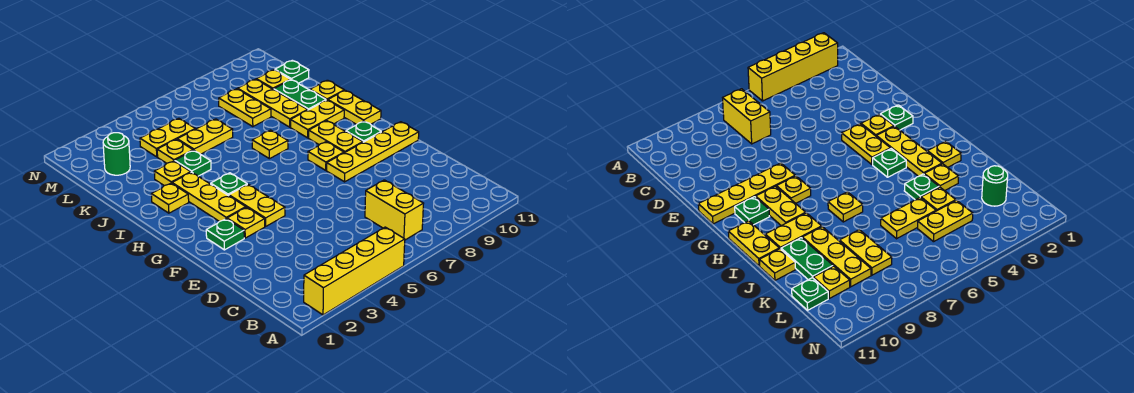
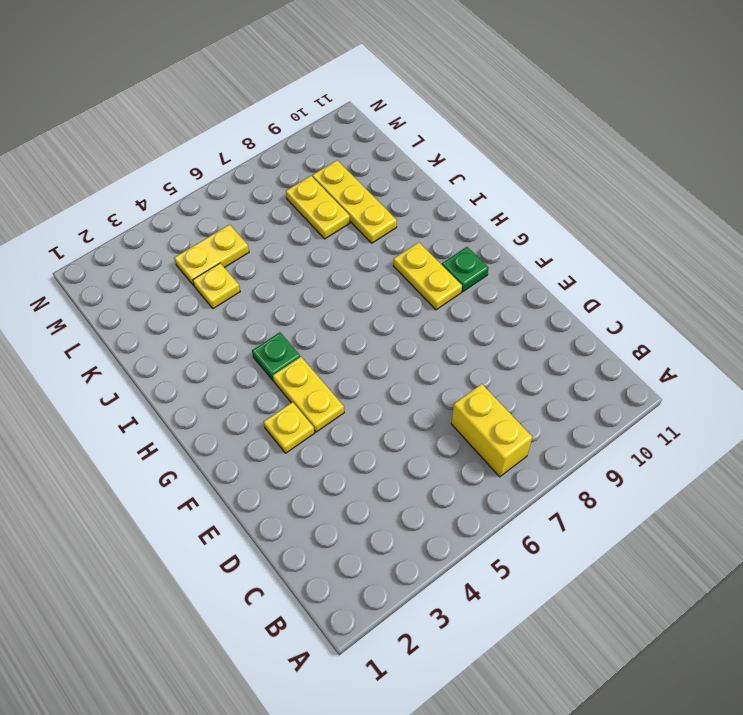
none -> yellow 1x4 brick [304,227,405,315]
none -> green 1x1 plate [206,219,244,250]
none -> yellow 1x4 plate [327,122,419,182]

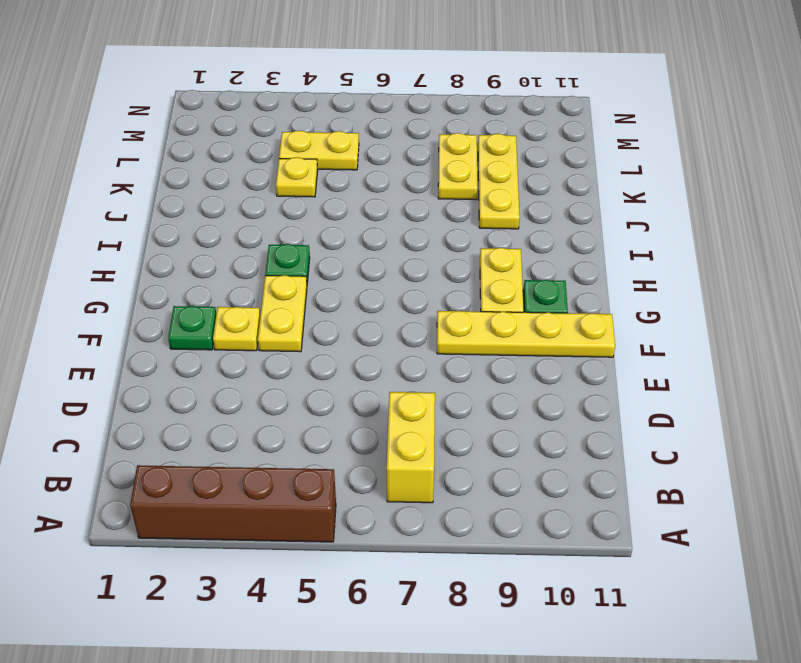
brown 1x4 brick [130,465,336,542] -> yellow 1x4 brick [304,227,405,315]
none -> yellow 1x3 plate [172,172,246,221]
none -> yellow 1x1 plate [308,142,344,170]
none -> yellow 1x2 plate [328,90,381,124]

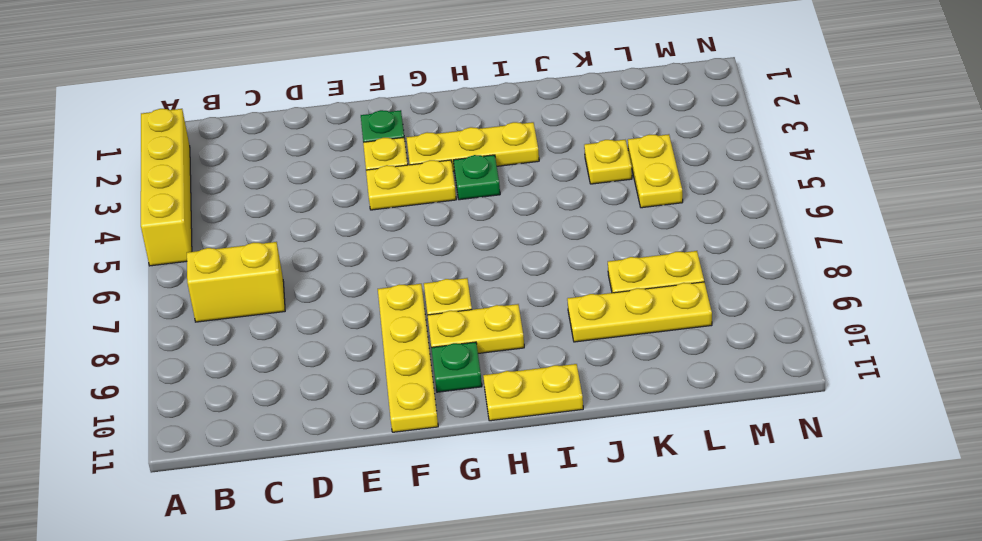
none -> yellow 1x1 plate [151,183,189,213]
none -> yellow 1x1 plate [252,130,288,159]
none -> yellow 1x2 plate [291,100,344,138]

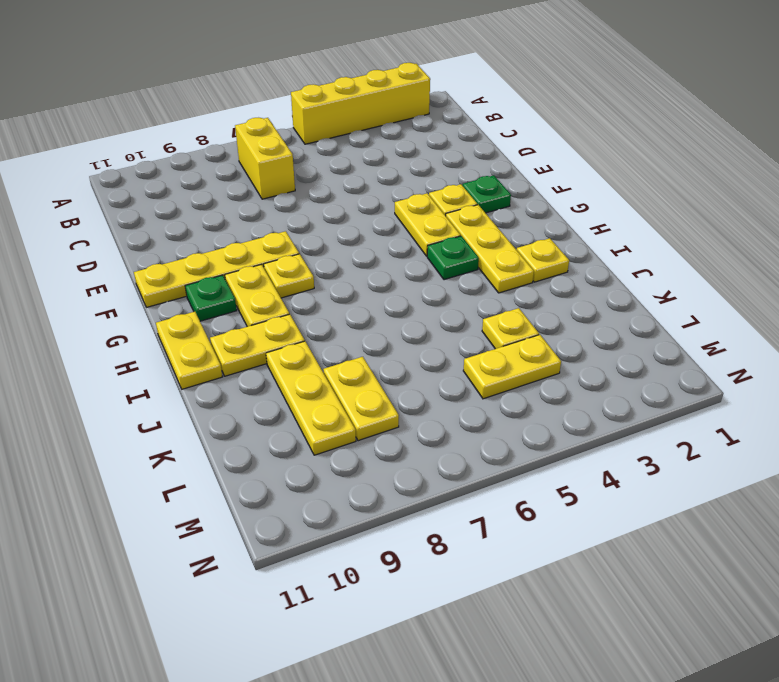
none -> yellow 1x1 plate [252,130,288,159]
none -> yellow 1x1 plate [154,161,191,186]
none -> green 1x1 plate [175,150,211,176]

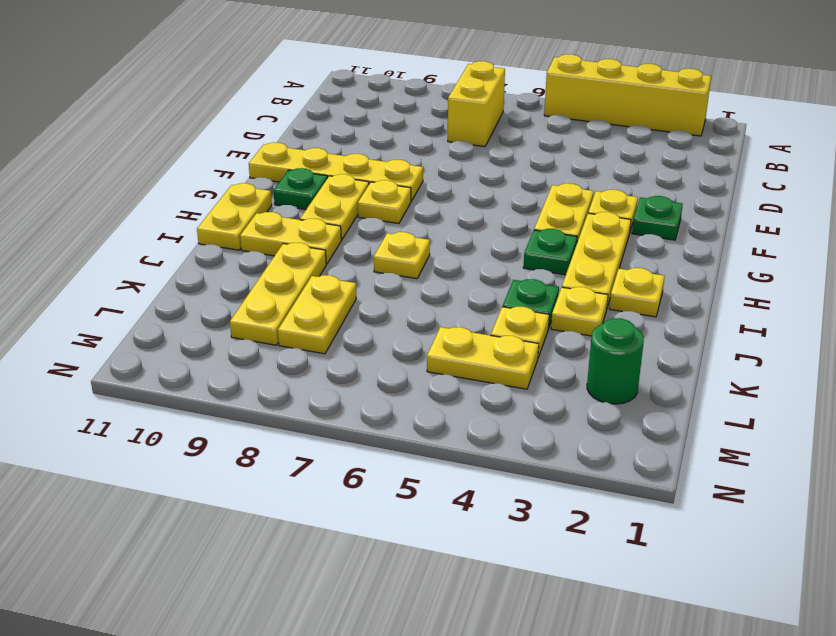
none -> green 1x2 plate [274,80,326,110]
none -> yellow 1x1 plate [310,80,344,100]
none -> yellow 1x2 plate [177,119,233,154]

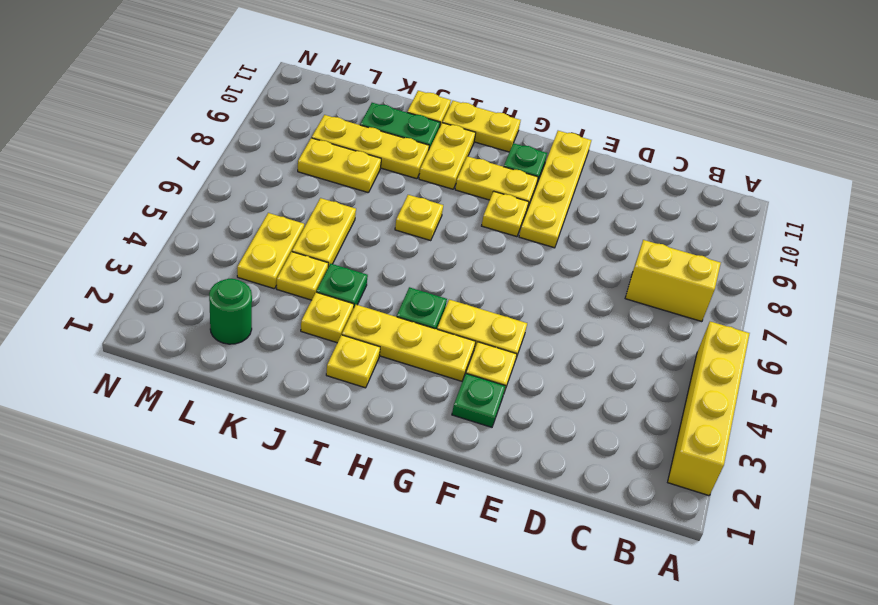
none -> yellow 1x1 plate [256,70,291,89]
none -> green 1x1 plate [275,60,309,83]

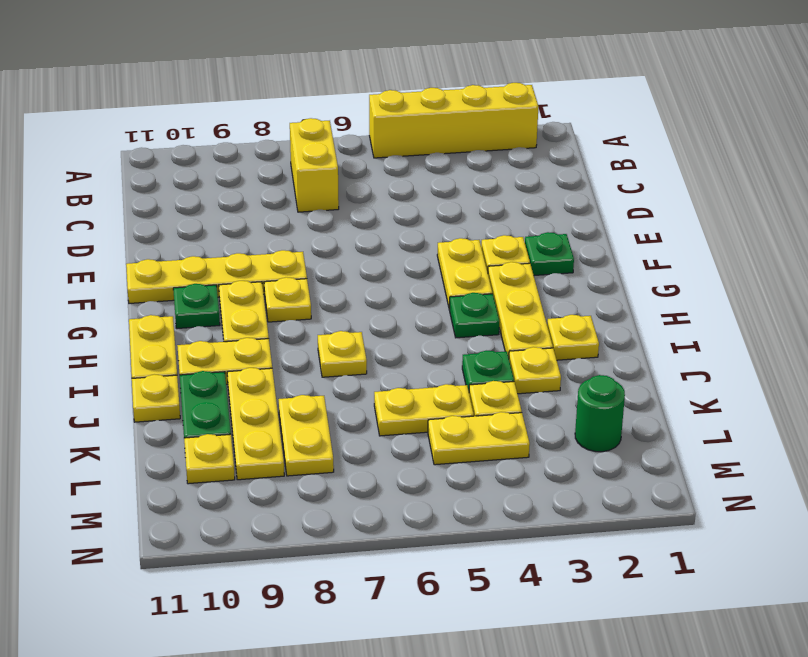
none -> green 1x1 plate [275,60,309,83]

